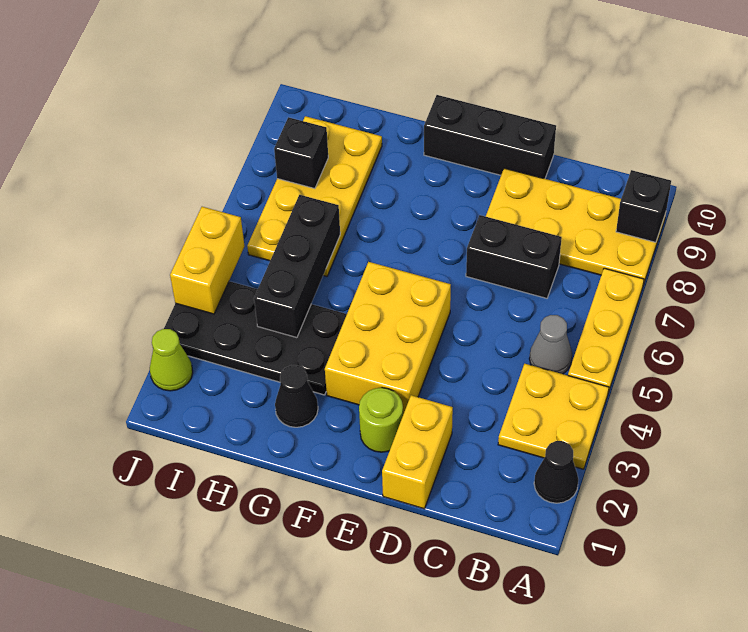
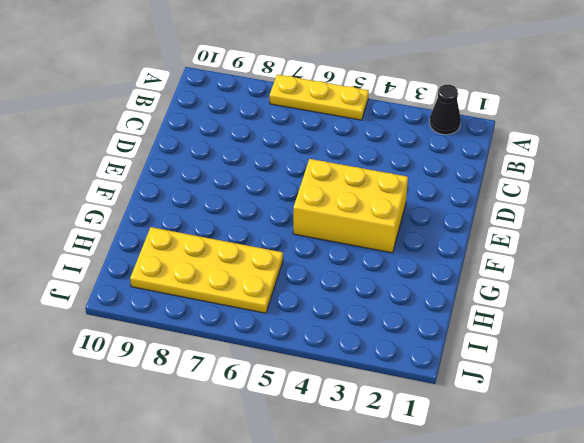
none -> yellow 2x2 plate [498,364,609,469]
none -> yellow 2x4 plate [486,168,666,285]
none -> grey 1x1 cone [529,315,572,374]

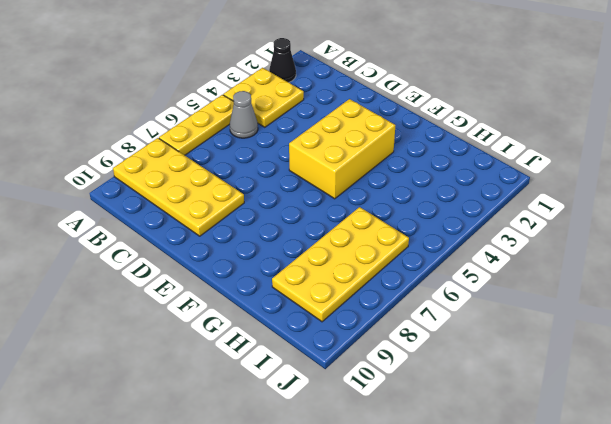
none -> black 1x2 brick [466,215,562,298]
none -> yellow 1x2 brick [382,395,453,509]
none -> black 1x3 brick [424,95,556,179]

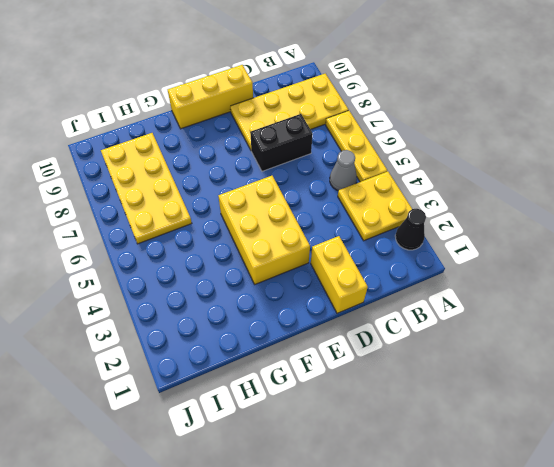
yellow 1x3 brick [168,65,253,129] -> black 1x3 brick [424,95,556,179]
none -> lime 1x1 round brick [359,388,403,452]
none -> black 1x1 cone [275,365,318,427]
none -> black 2x4 plate [164,281,347,395]

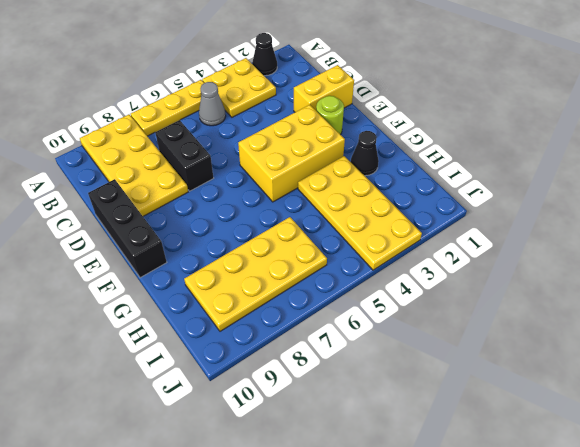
yellow 2x4 plate [298,156,422,270] -> black 2x4 plate [164,281,347,395]
none -> lime 1x1 cone [150,329,193,391]
none -> black 1x1 brick [616,170,671,242]
none -> black 1x3 brick [254,195,340,338]

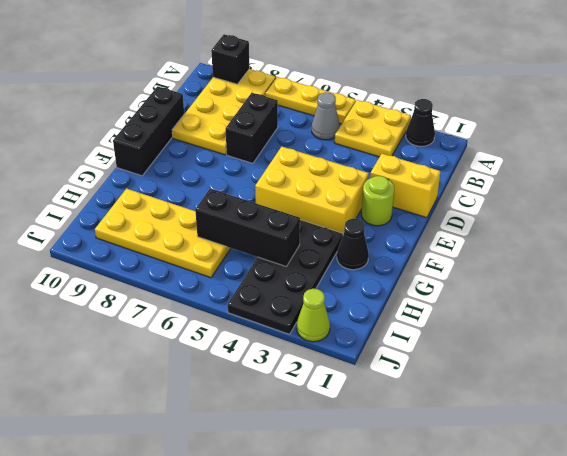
none -> black 1x1 brick [274,117,328,189]
none -> yellow 1x2 brick [170,207,245,314]

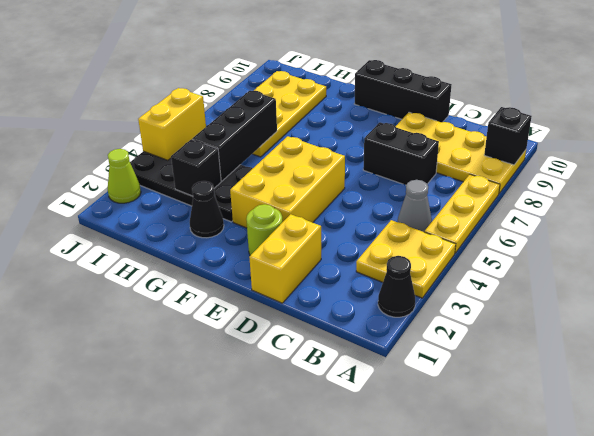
black 1x1 brick [171,139,221,196] -> black 1x1 brick moved to [274,117,328,189]

